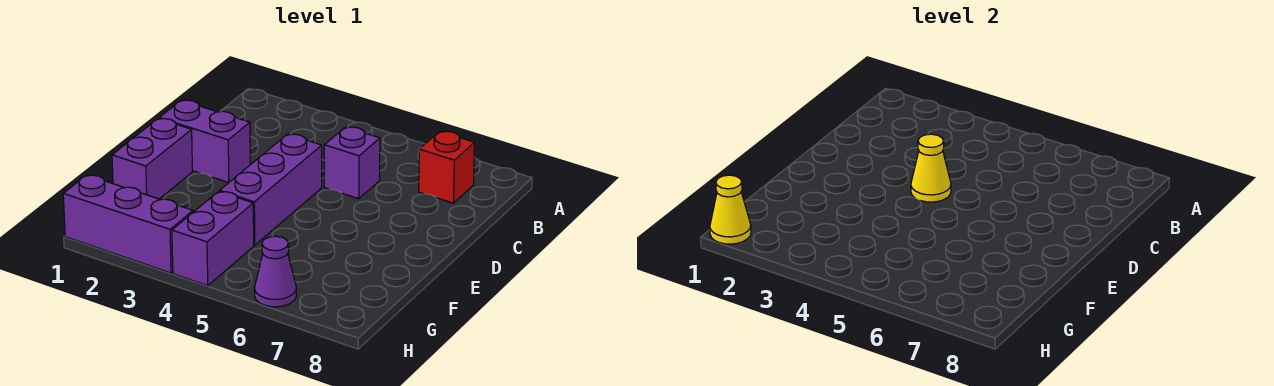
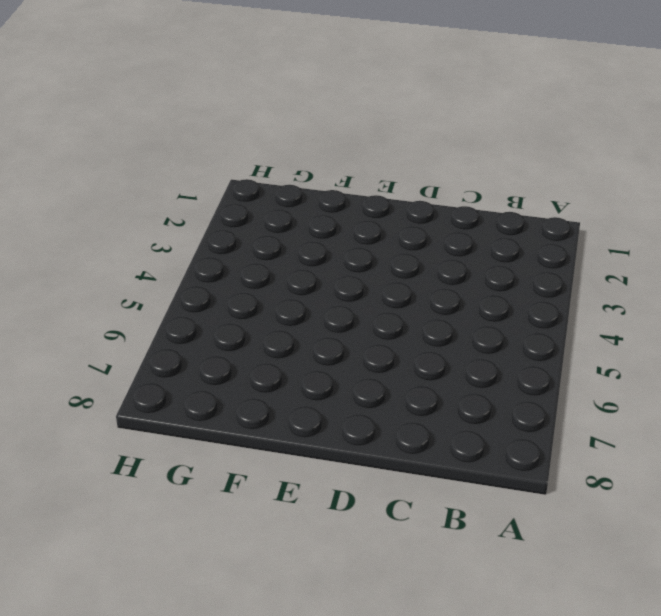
none -> red 1x1 brick [419,131,475,203]
none -> purple 1x1 brick [324,127,380,199]

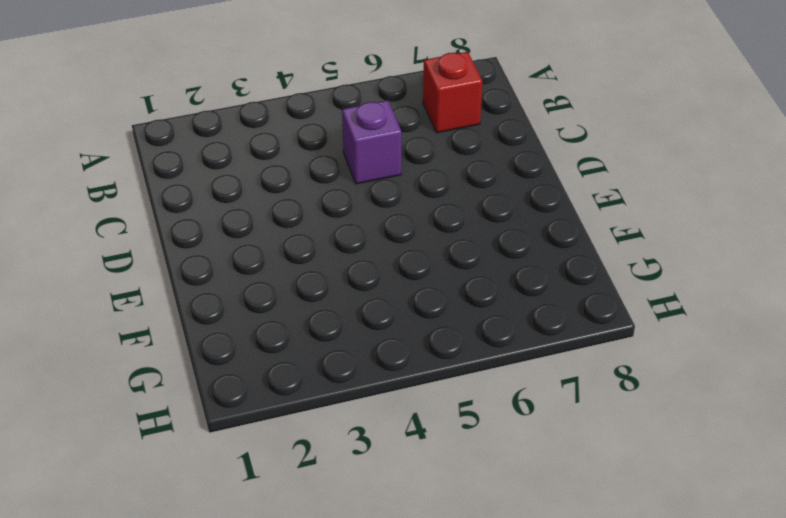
none -> purple 1x2 brick [159,100,250,183]
none -> purple 1x3 brick [220,134,322,245]

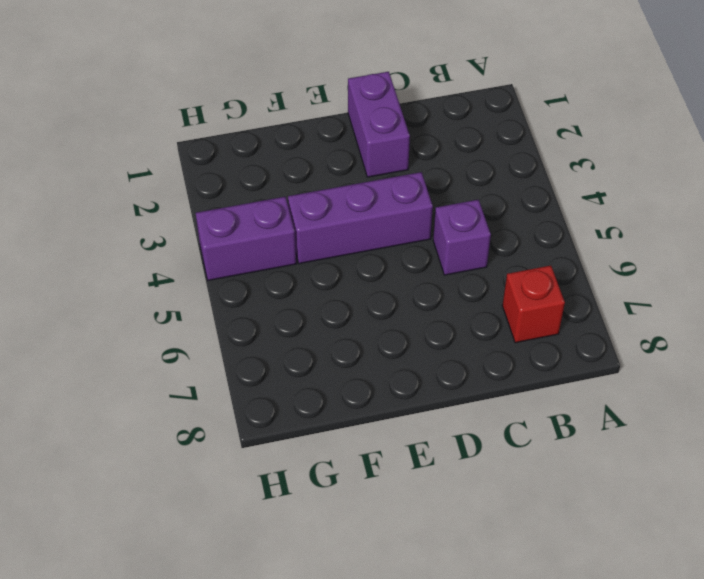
none -> purple 1x2 brick [112,119,192,199]
none -> purple 1x3 brick [63,175,193,273]

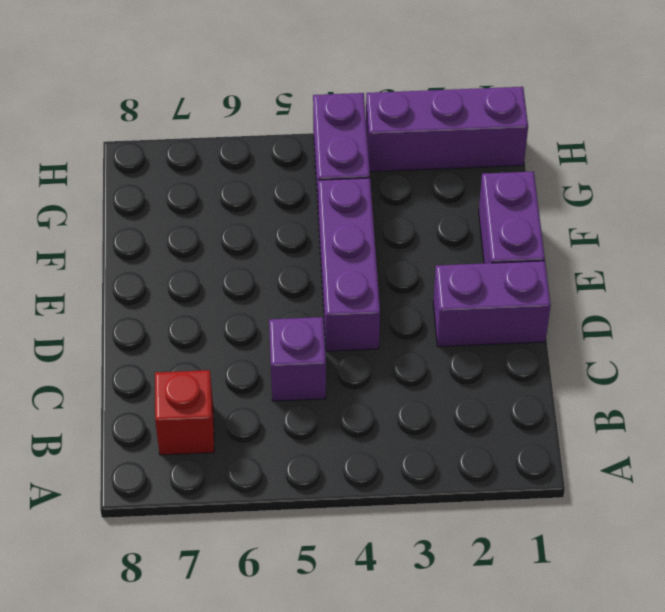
none -> purple 1x1 cone [255,236,296,307]
none -> yellow 1x1 cone [911,134,951,202]

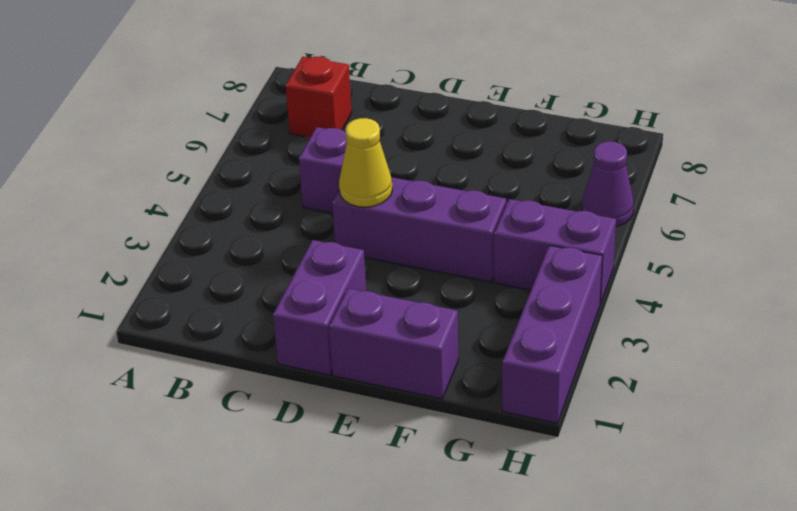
none -> yellow 1x1 cone [710,175,751,244]

